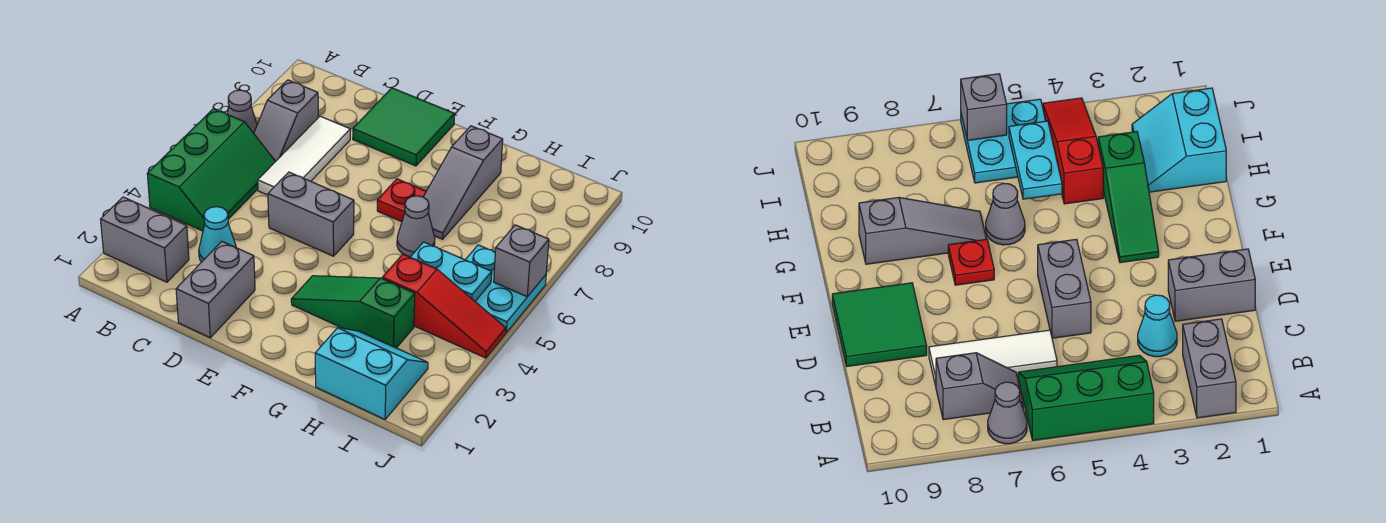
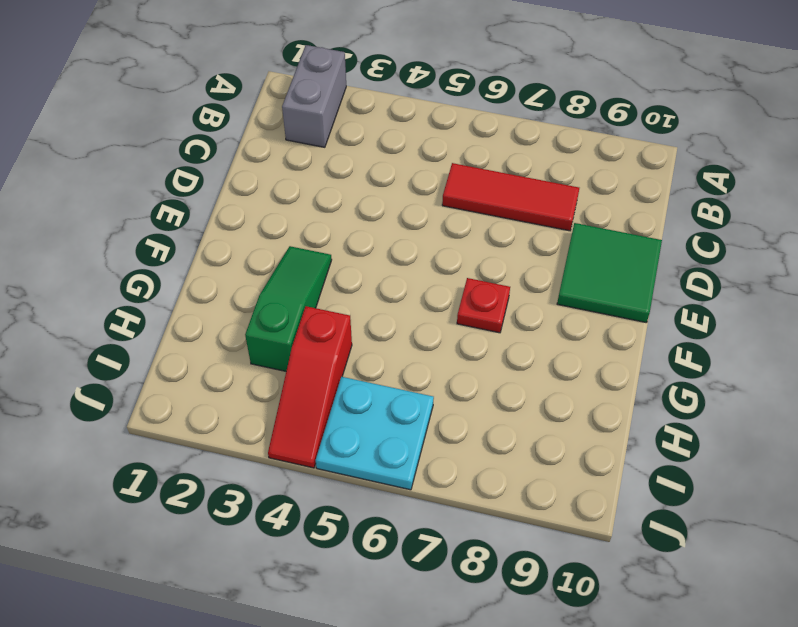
red 1x3 tile [442,163,579,231] -> white 1x3 tile [258,116,350,195]
none -> green 2x3 slope [147,109,275,231]
none -> grey 1x1 cone [227,90,257,133]
none -> grey 1x2 slope [254,80,318,161]

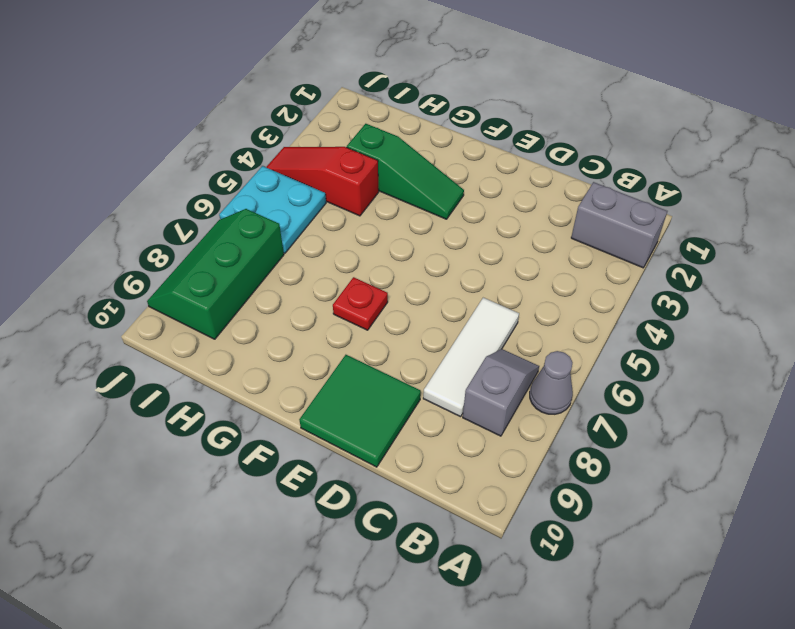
green 2x3 slope [147,209,284,339] -> green 2x3 slope moved to [147,109,275,231]
none -> cyan 1x1 cone [199,207,236,262]
none -> grey 1x2 brick [176,242,255,338]
none -> grey 1x2 brick [268,172,354,256]

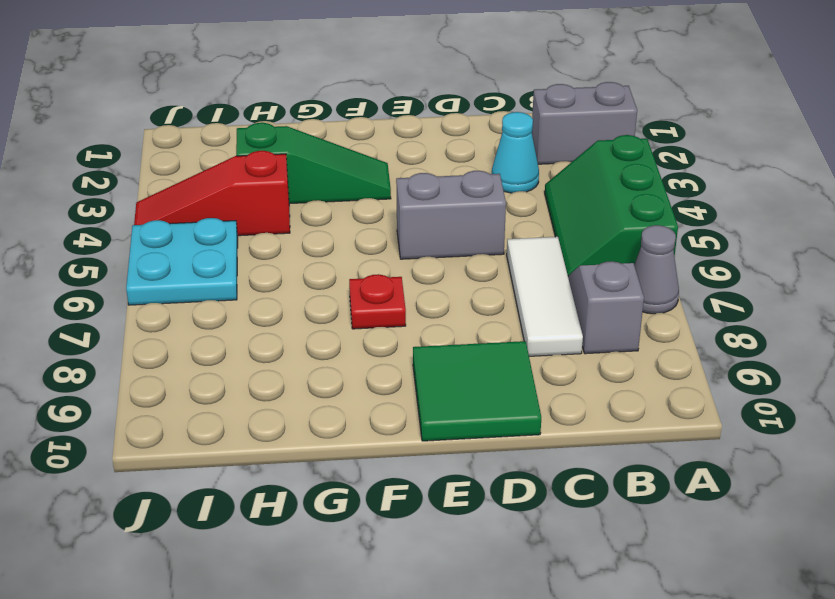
none -> grey 1x2 brick [176,242,255,338]
none -> grey 1x1 cone [397,196,435,257]
none -> grey 1x3 slope [424,126,503,239]

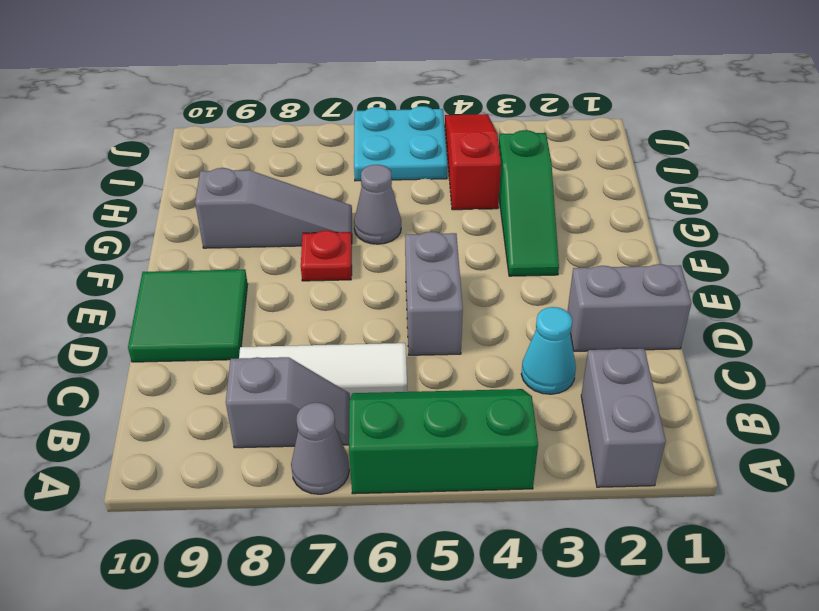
none -> cyan 2x2 slope [315,328,428,419]
none -> cyan 1x2 plate [411,242,492,301]
none -> grey 1x1 brick [494,225,549,297]

